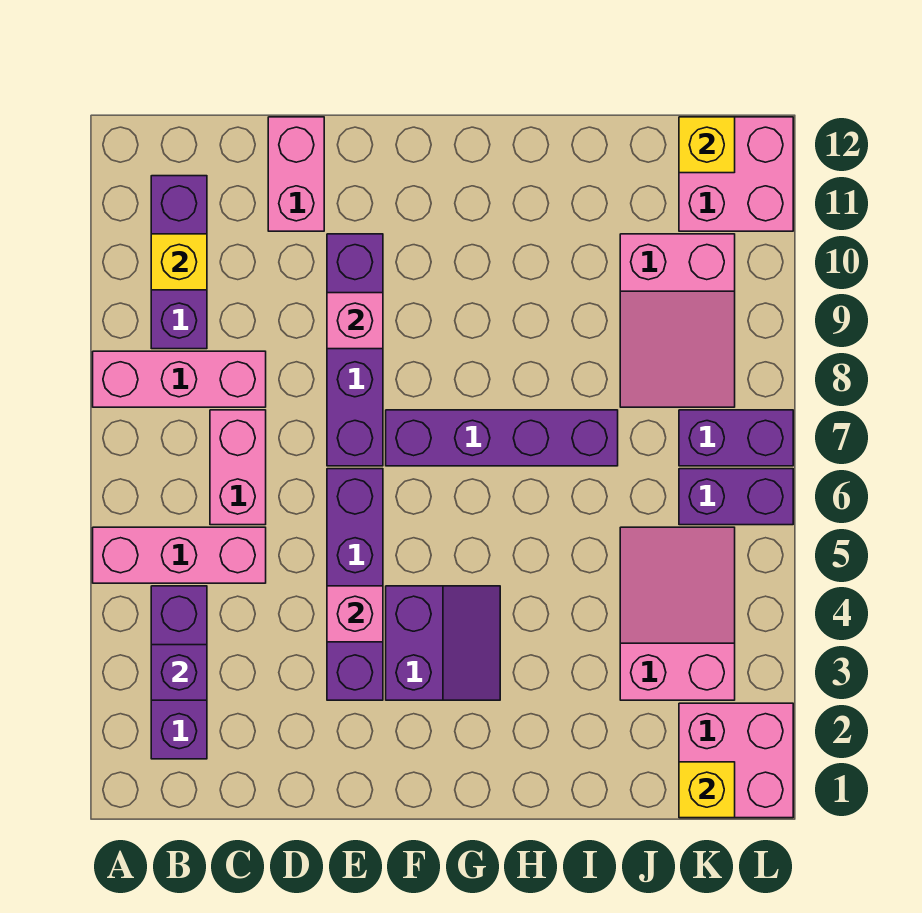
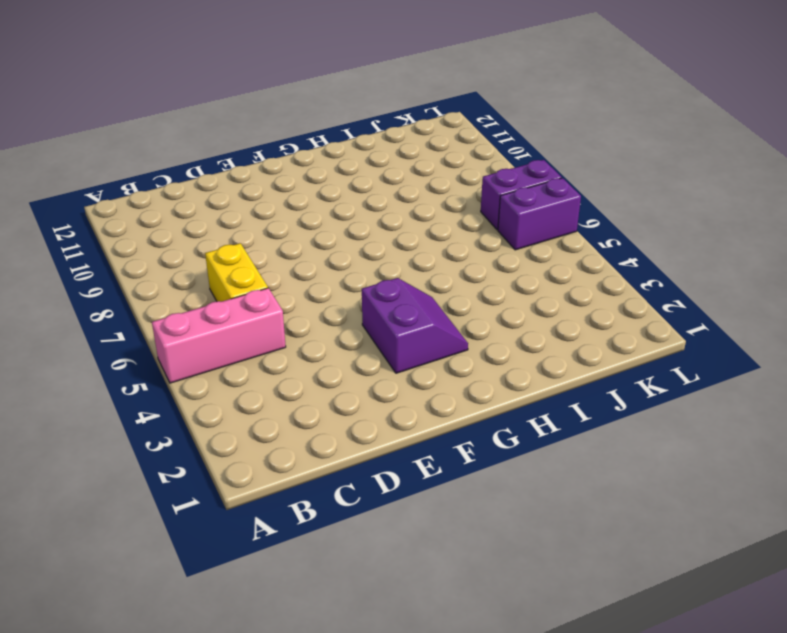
yellow 1x2 brick [205,243,268,302] -> pink 1x2 brick [210,410,266,525]
none -> pink 1x3 brick [93,351,266,407]
none -> purple 1x3 brick [151,586,207,759]
none -> purple 1x3 brick [151,176,207,349]

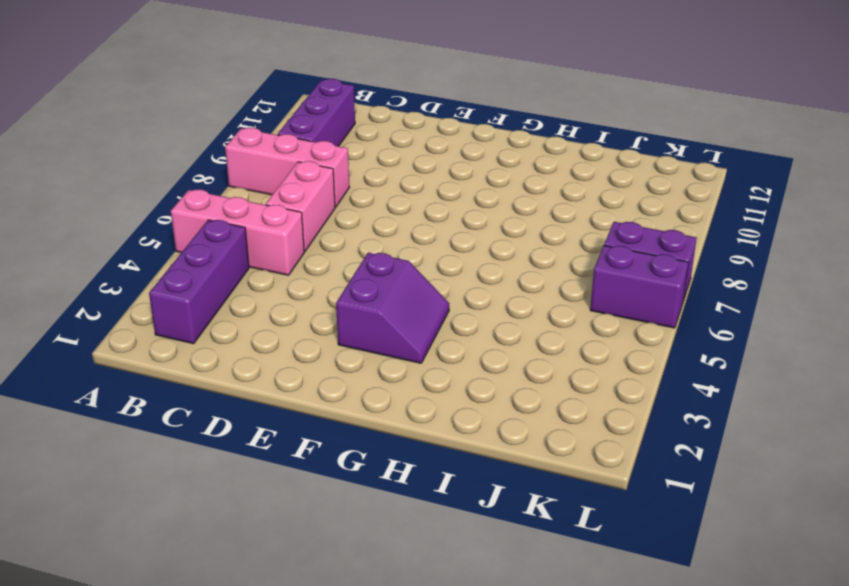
none -> pink 1x2 brick [268,117,324,231]
none -> purple 1x4 brick [327,469,383,700]
none -> purple 1x4 brick [327,234,383,466]

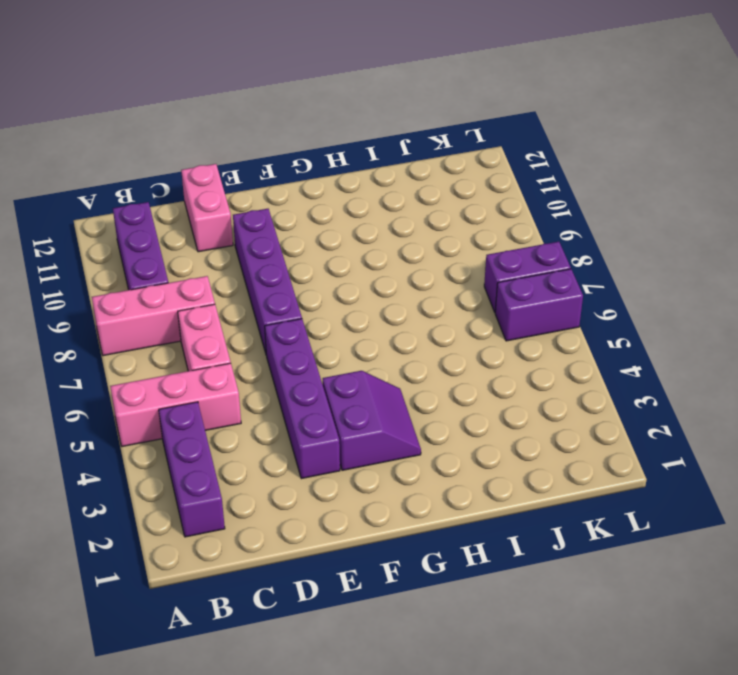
none -> purple 1x4 brick [386,410,618,466]
none -> pink 2x3 slope [620,527,735,700]
none -> pink 2x3 slope [620,234,735,407]

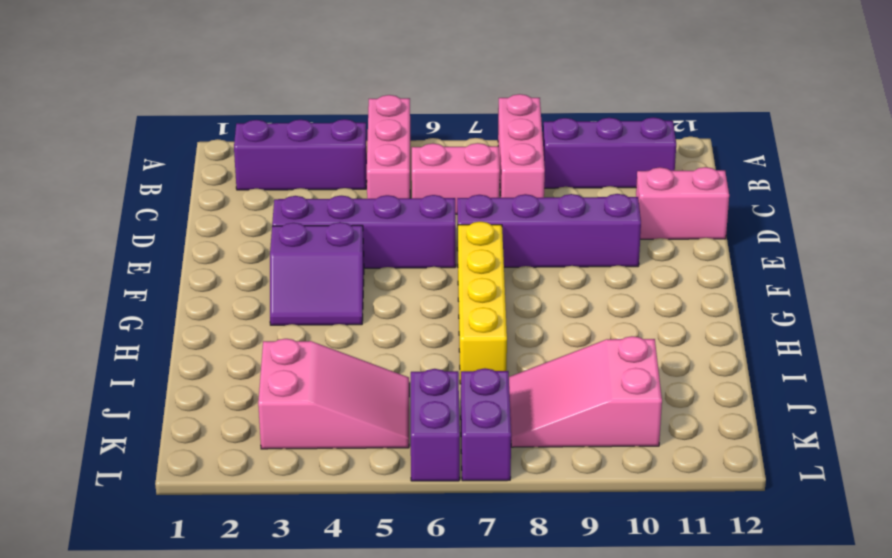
yellow 1x4 brick [458,222,507,384] -> purple 1x4 brick [386,410,618,466]
none -> pink 2x2 brick [679,703,793,818]
none -> pink 2x2 brick [679,117,793,231]
none -> purple 1x1 brick [151,645,207,700]

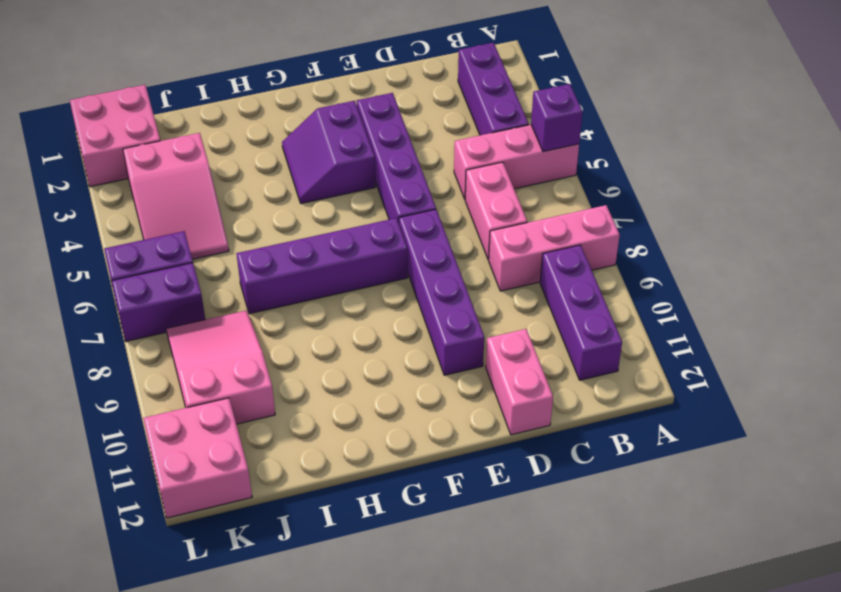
purple 1x1 brick [531,84,583,152] -> purple 1x1 brick moved to [151,645,207,700]
none -> yellow 1x1 brick [151,234,207,290]
none -> pink 1x1 brick [327,586,383,642]
none -> pink 1x1 brick [327,293,383,349]

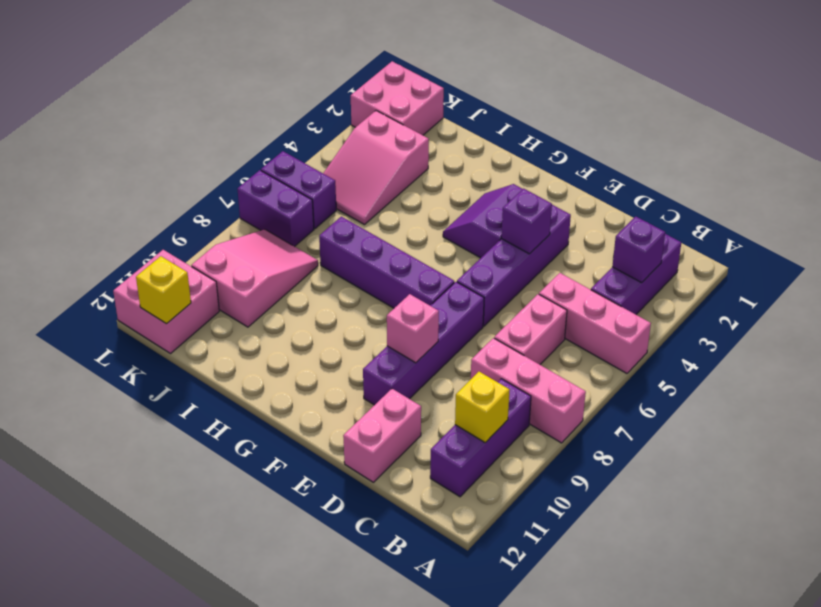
purple 1x1 brick [501,189,552,254] -> pink 1x1 brick [327,586,383,642]
none -> yellow 1x1 brick [679,762,735,818]

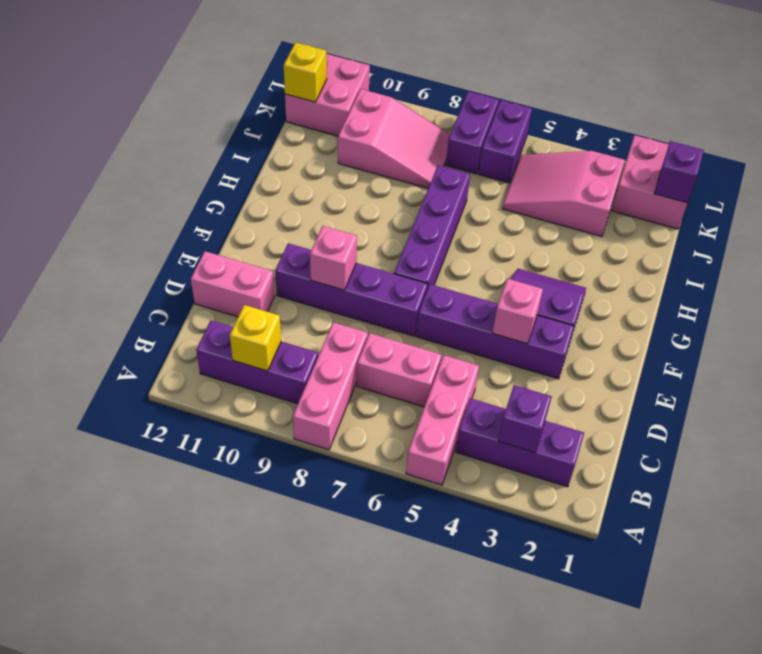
purple 1x1 brick [654,141,704,203] -> yellow 1x1 brick [679,762,735,818]

